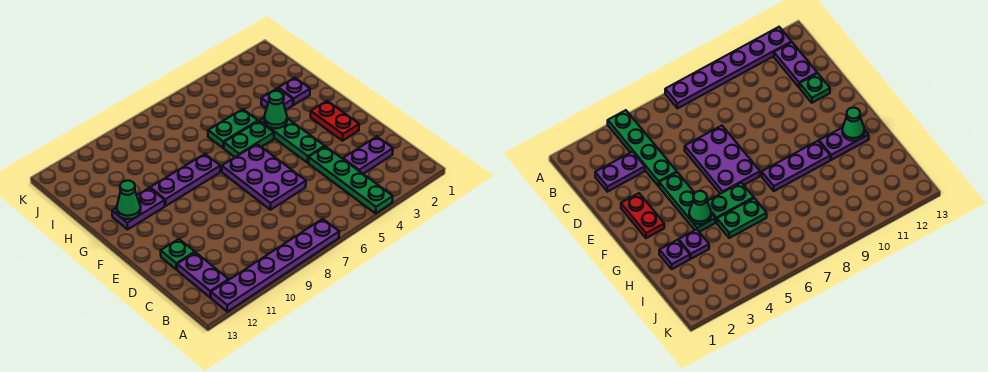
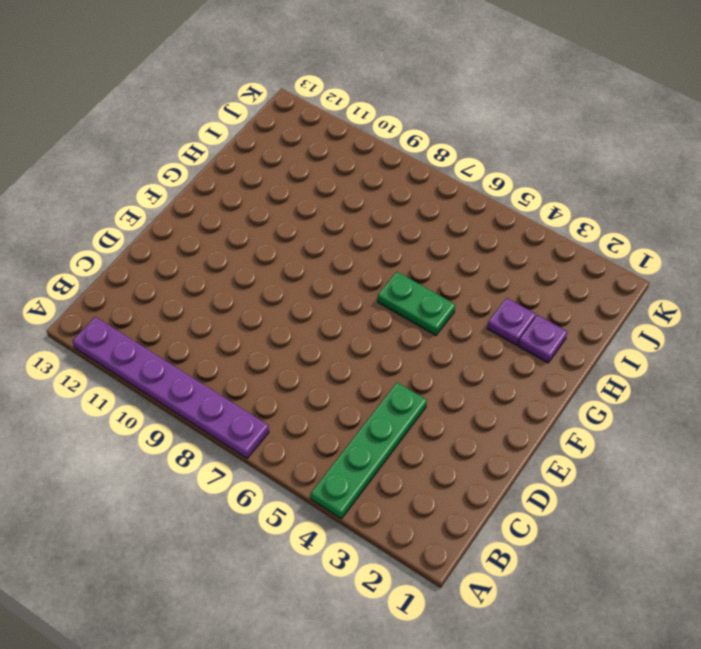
none -> purple 1x2 plate [177,252,229,297]
none -> purple 1x2 plate [343,137,393,174]
none -> purple 2x3 plate [222,144,306,210]

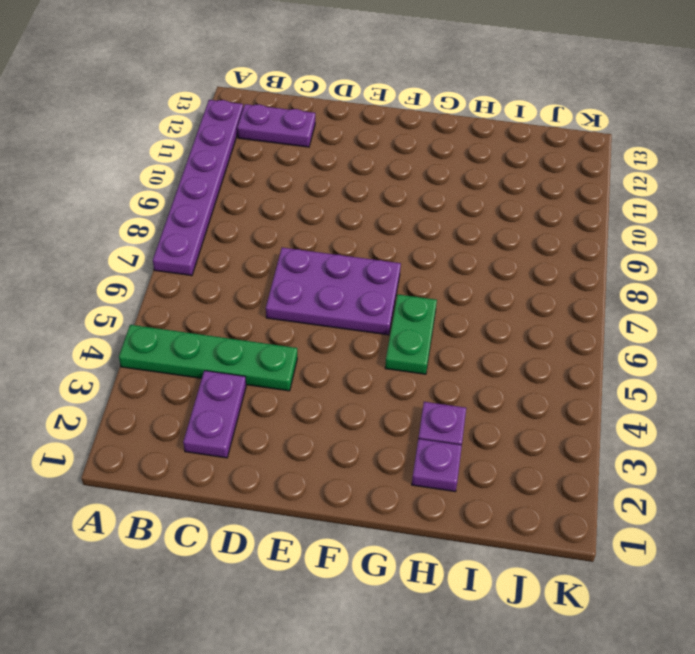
none -> green 1x1 plate [161,239,195,270]
none -> red 1x2 plate [311,101,359,141]
none -> green 1x3 plate [260,118,325,163]

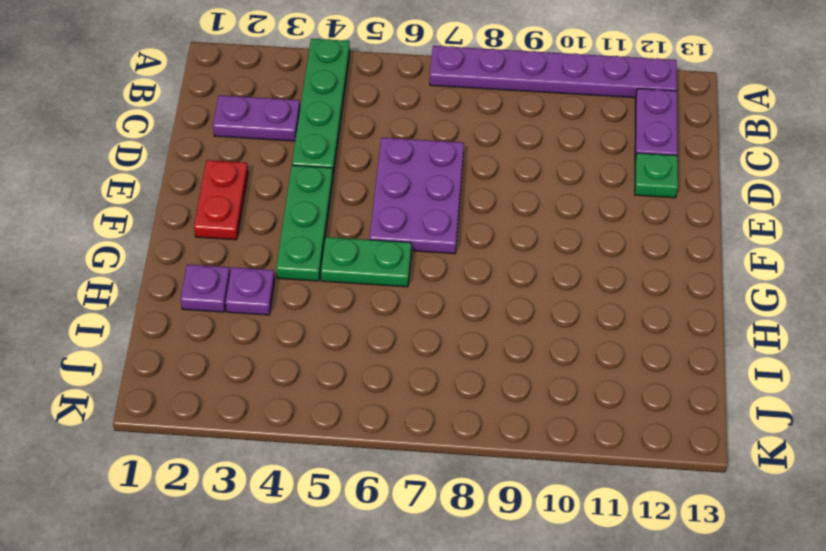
none -> purple 1x3 plate [150,154,220,206]
none -> purple 1x2 plate [112,188,165,229]
none -> green 1x2 plate [208,109,258,148]

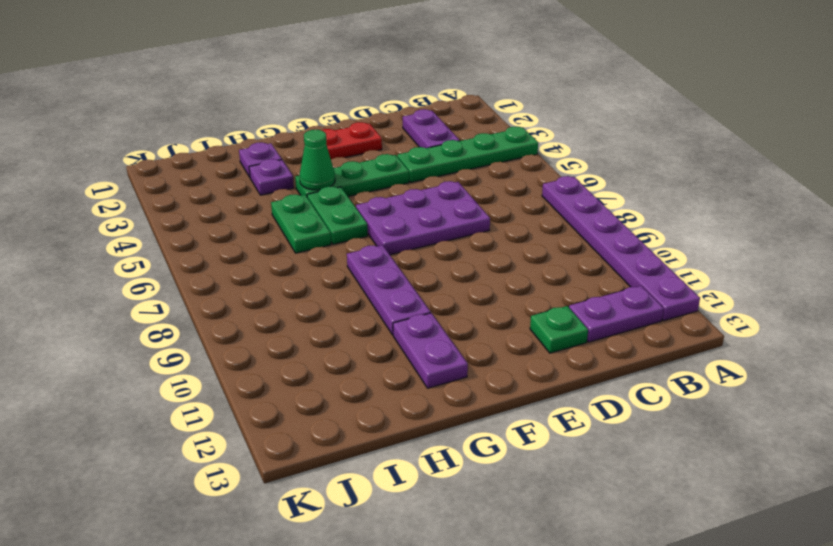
none -> green 1x1 cone [117,181,141,219]

